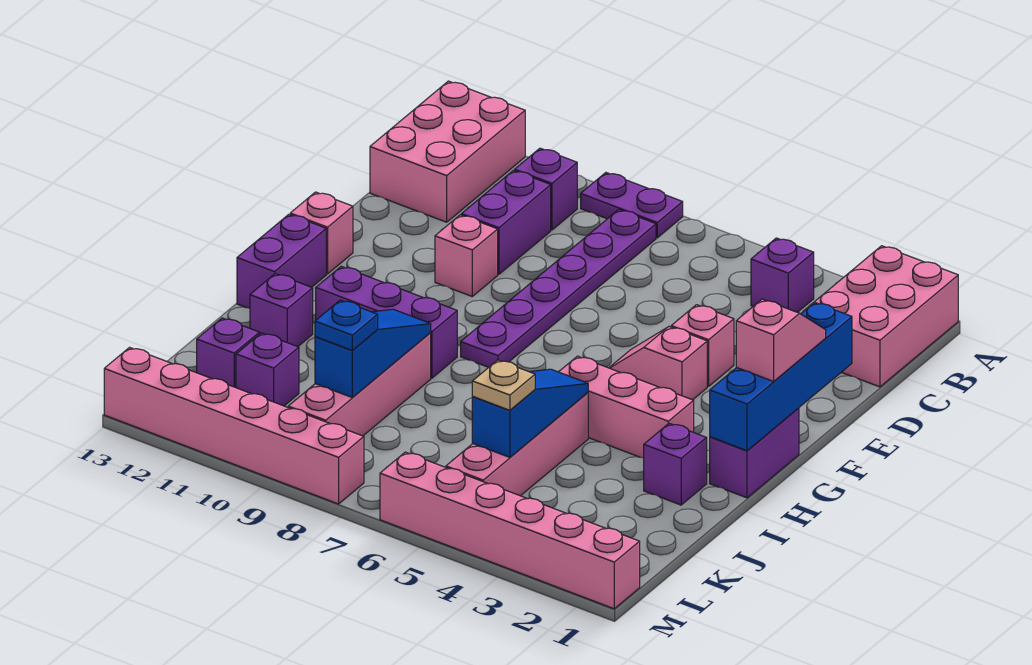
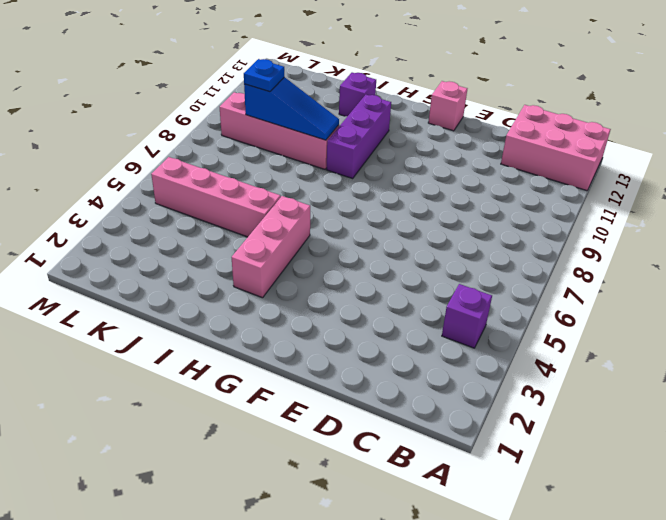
none -> pink 2x3 brick [803,246,958,387]
none -> purple 1x2 plate [581,173,683,238]
none -> purple 1x6 plate [461,210,656,367]

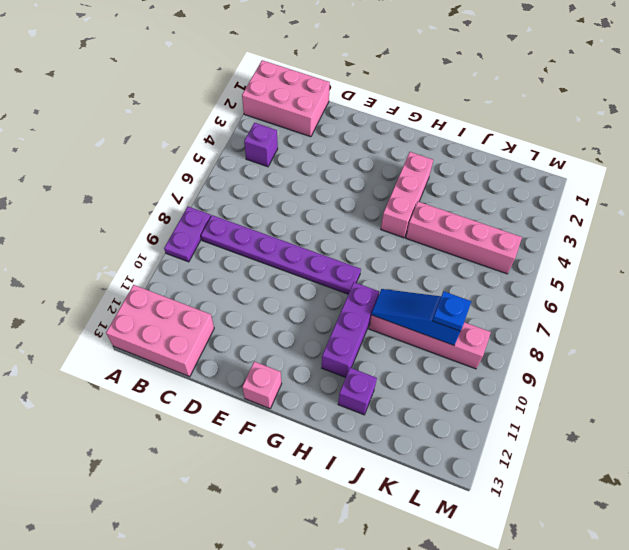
none -> purple 1x1 brick [515,148,577,230]
none -> purple 1x2 brick [461,170,551,274]
none -> pink 1x1 brick [671,305,734,386]

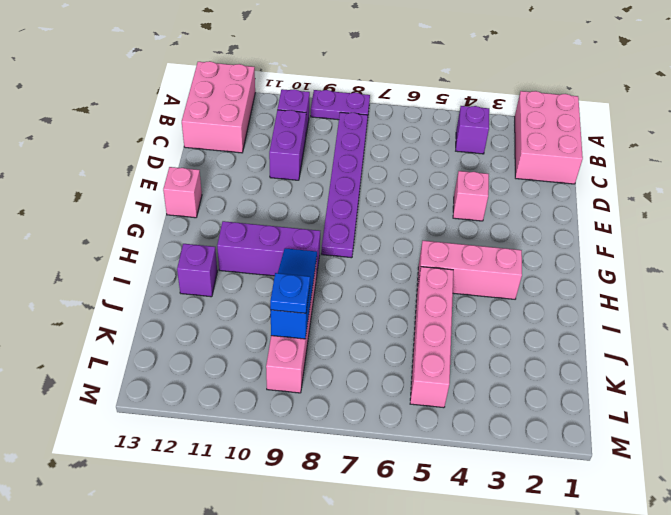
none -> pink 1x1 brick [435,215,498,296]
none -> pink 1x2 slope [609,327,707,400]
none -> purple 1x2 brick [710,408,799,498]

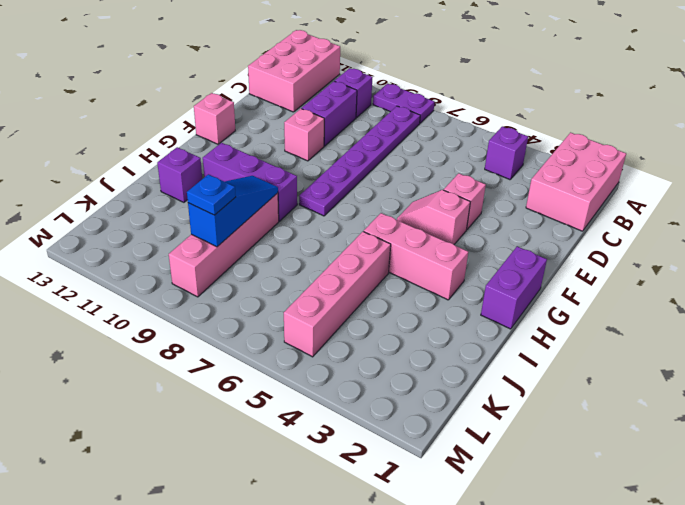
none -> purple 1x2 brick [237,214,326,308]
none -> purple 1x1 brick [644,423,707,505]
none -> purple 1x1 brick [236,333,299,406]

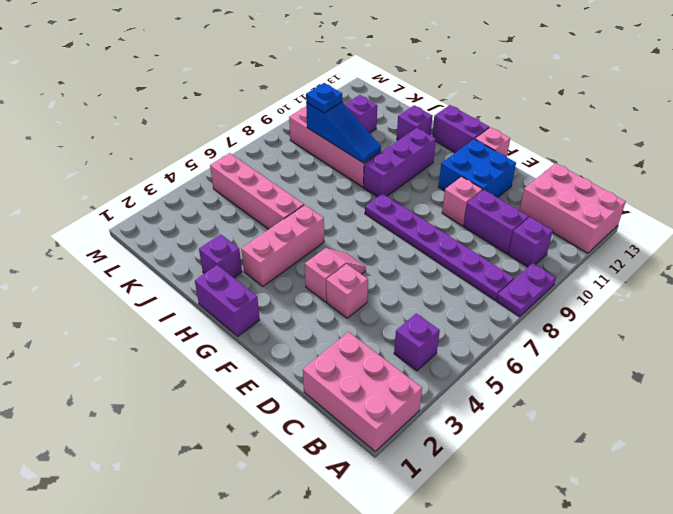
blue 2x2 brick [439,139,516,198] -> none
none -> purple 1x1 brick [197,318,260,388]
none -> pink 1x6 brick [380,452,640,609]
none -> pink 1x6 brick [104,347,364,504]

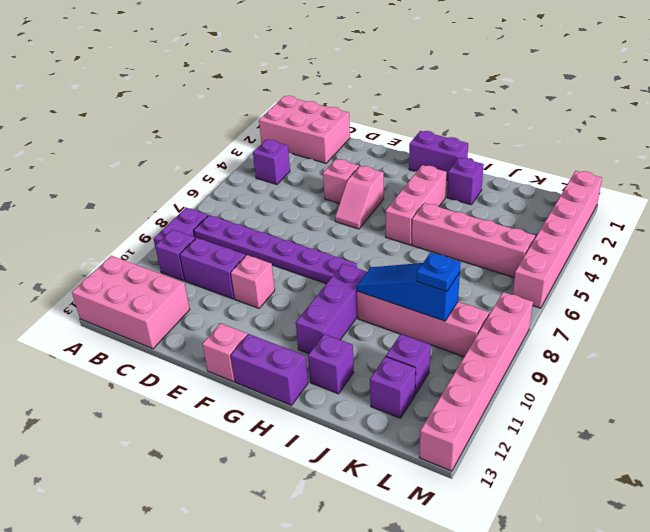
none -> blue 1x4 brick [710,302,852,451]
none -> blue 1x3 slope [472,369,588,457]
none -> pink 1x2 slope [736,299,826,381]

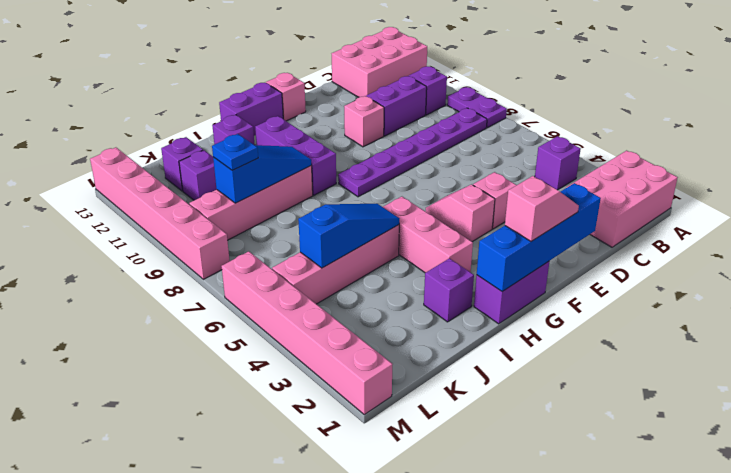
none -> tan 1x1 plate [472,360,535,410]

